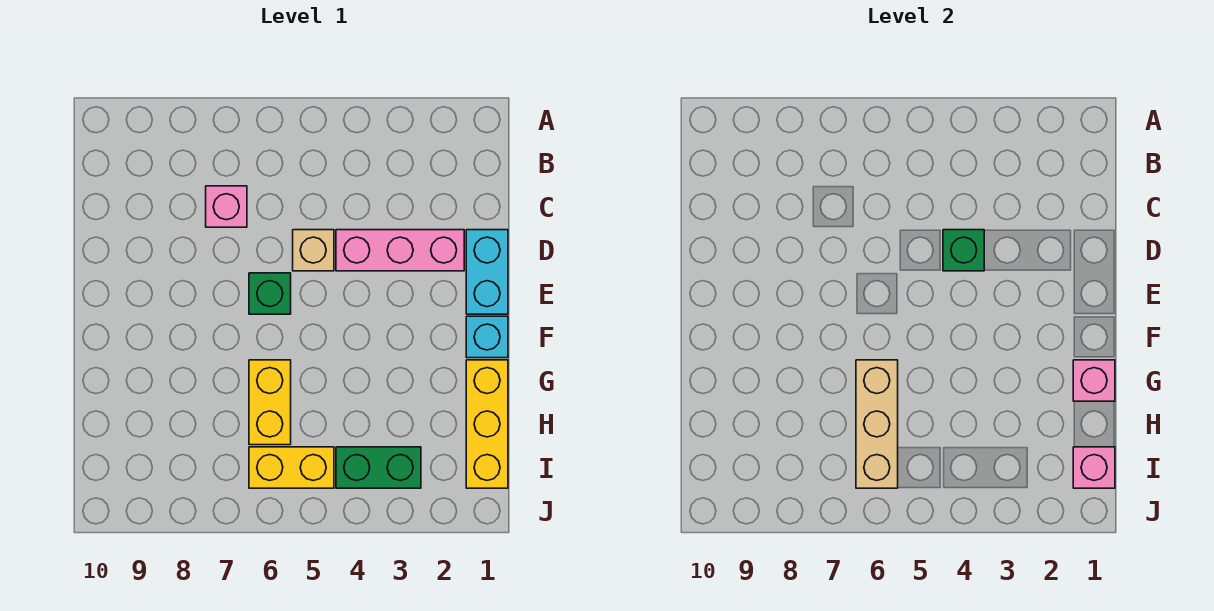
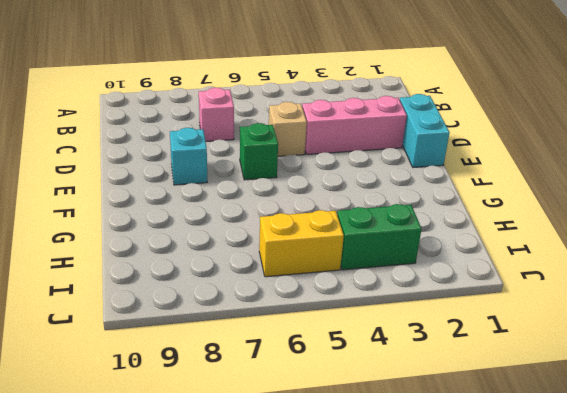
cyan 1x1 brick [170,128,207,185] -> cyan 1x1 brick moved to [466,316,508,358]
none -> yellow 1x3 brick [466,360,508,488]
none -> yellow 1x2 brick [249,360,291,445]
none -> green 1x1 brick [943,230,984,271]

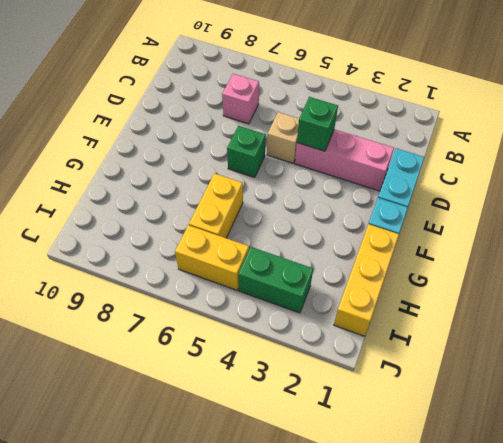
none -> pink 1x1 brick [1073,360,1115,401]
none -> tan 1x3 brick [856,360,898,488]
none -> pink 1x1 brick [1073,447,1115,488]

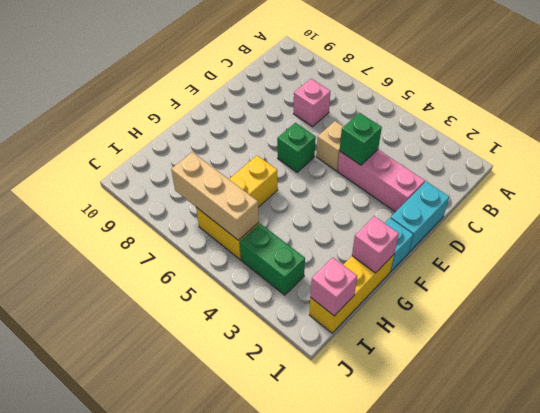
tan 1x3 brick [171,152,259,240] -> tan 1x3 brick turned to [856,360,898,488]

